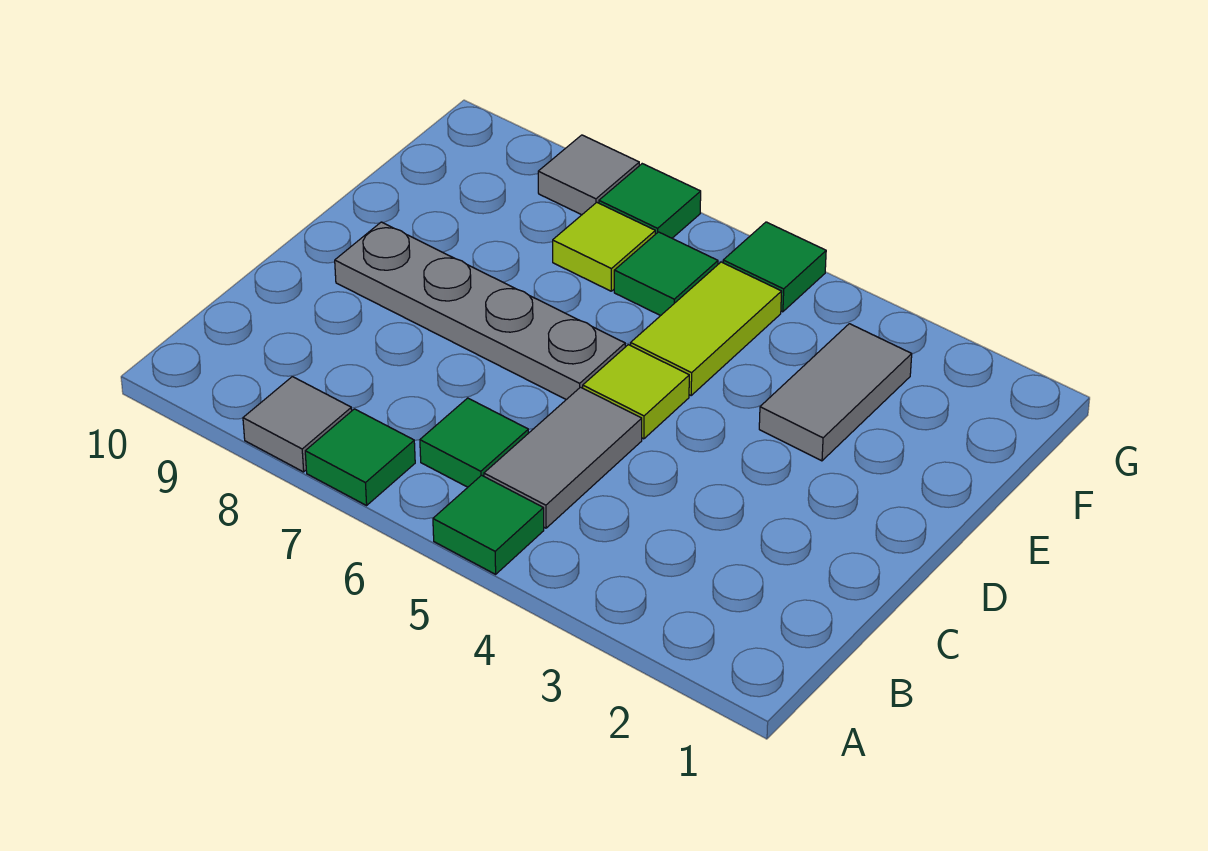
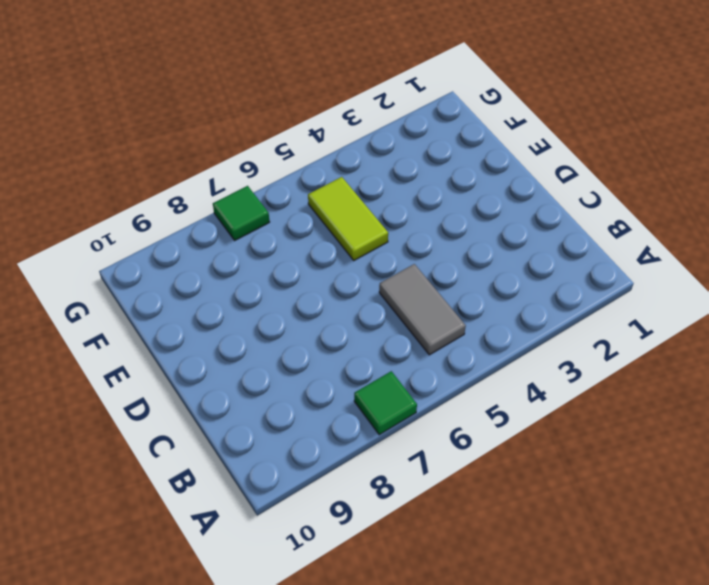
none -> green 1x1 tile [433,475,544,574]
none -> grey 1x1 tile [243,377,352,472]
none -> green 1x1 tile [420,398,528,487]

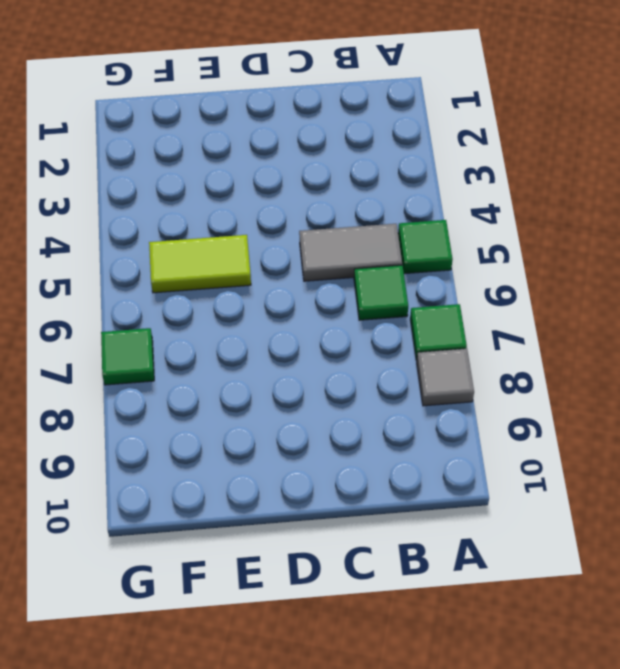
none -> lime 1x1 tile [583,345,689,439]
none -> grey 1x4 plate [335,222,625,400]
none -> grey 1x2 tile [759,324,912,461]

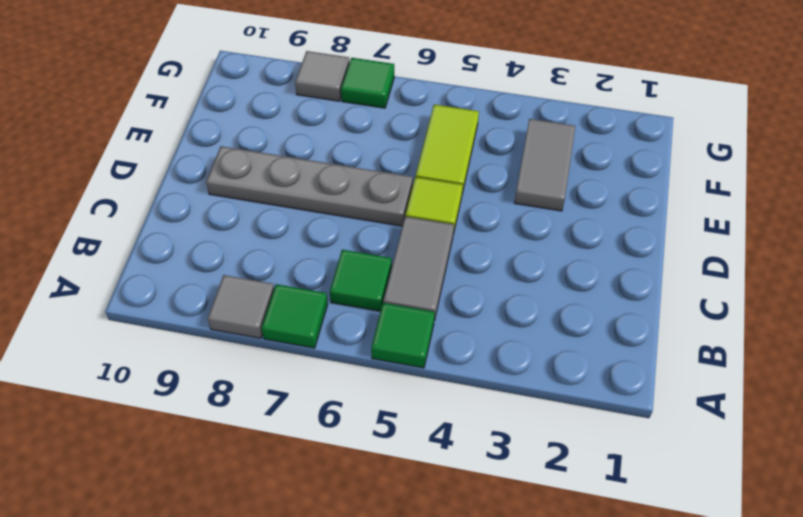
none -> green 1x1 tile [614,232,718,316]
none -> lime 1x1 tile [553,202,655,291]
none -> green 1x1 tile [723,222,826,312]

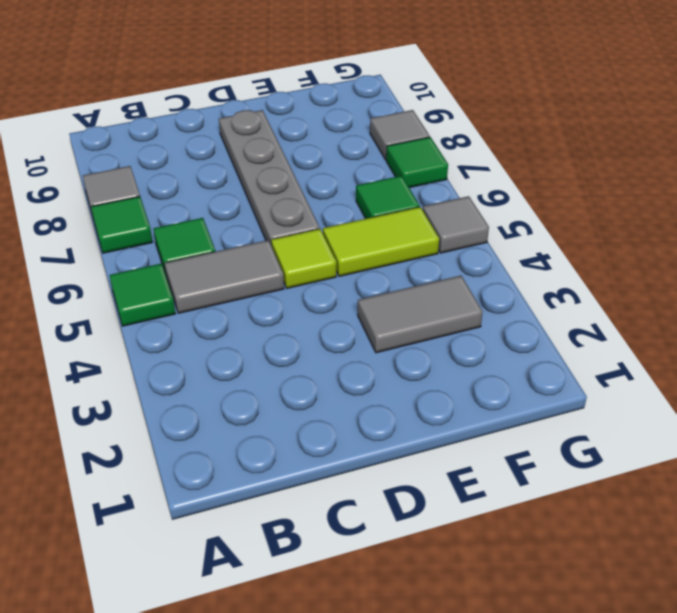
grey 1x1 tile [423,196,489,253] -> green 1x1 tile [723,222,826,312]
none -> lime 1x1 tile [553,202,655,291]

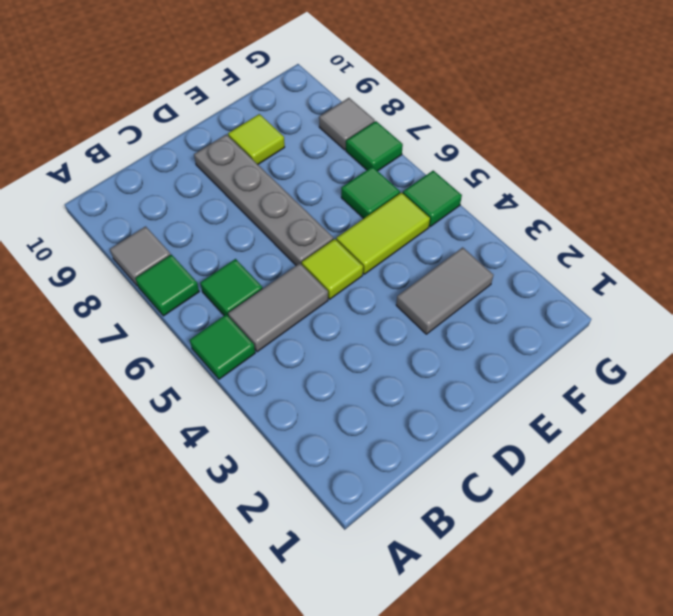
lime 1x1 tile [228,114,285,164] -> lime 1x1 tile moved to [553,202,655,291]

